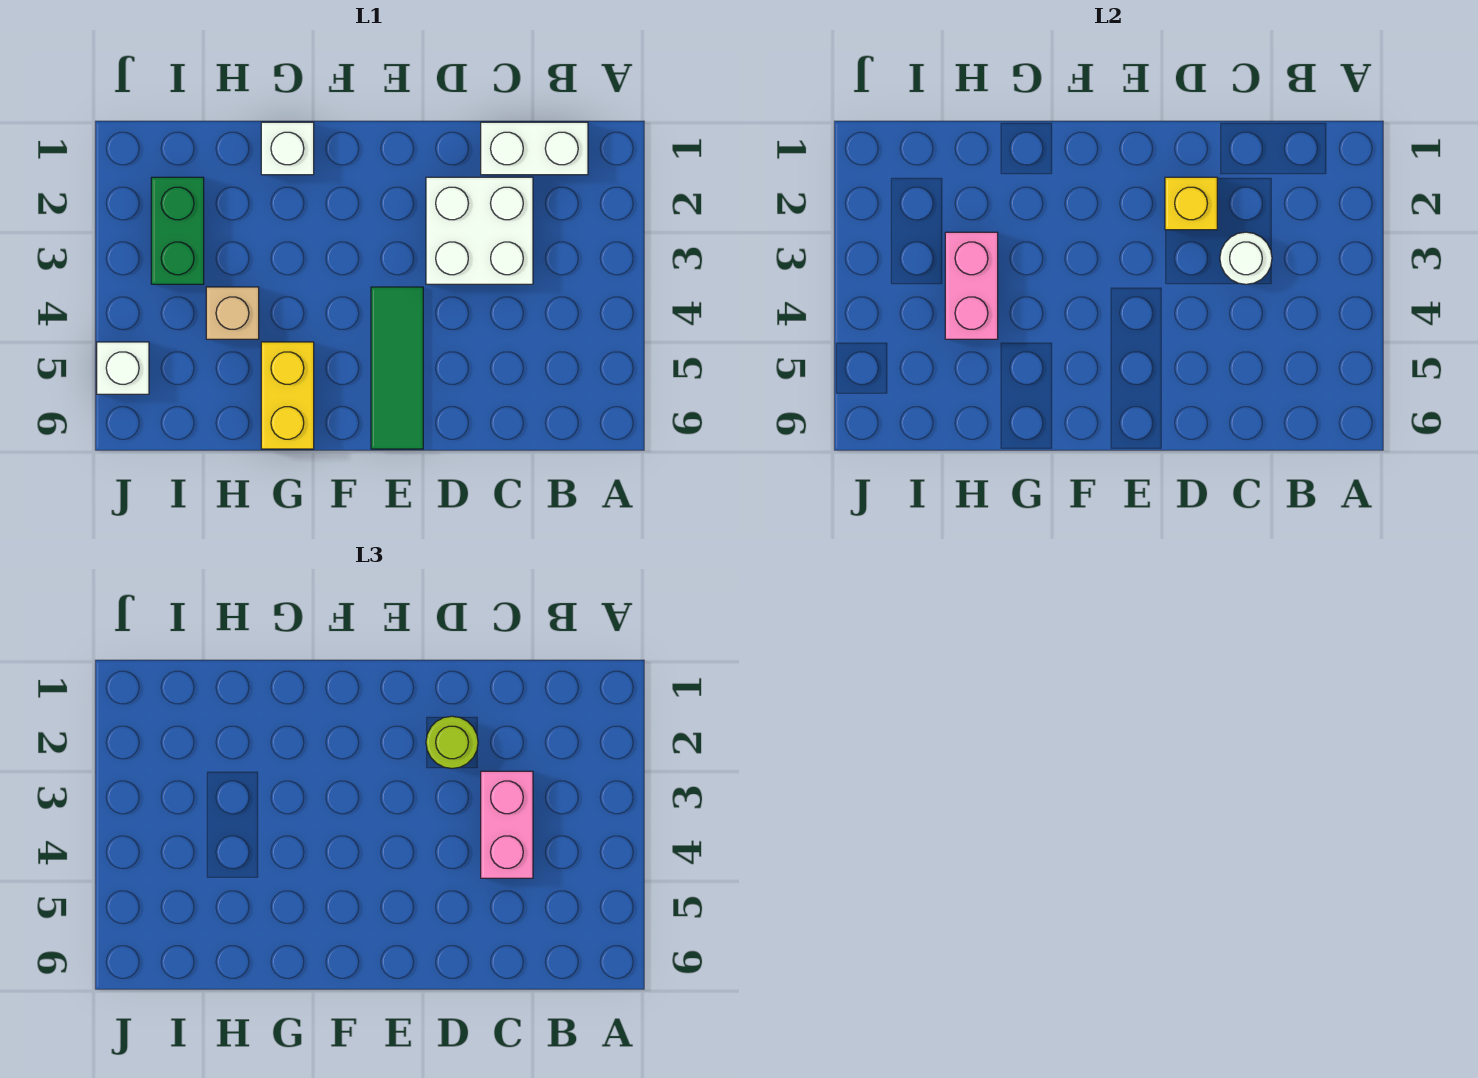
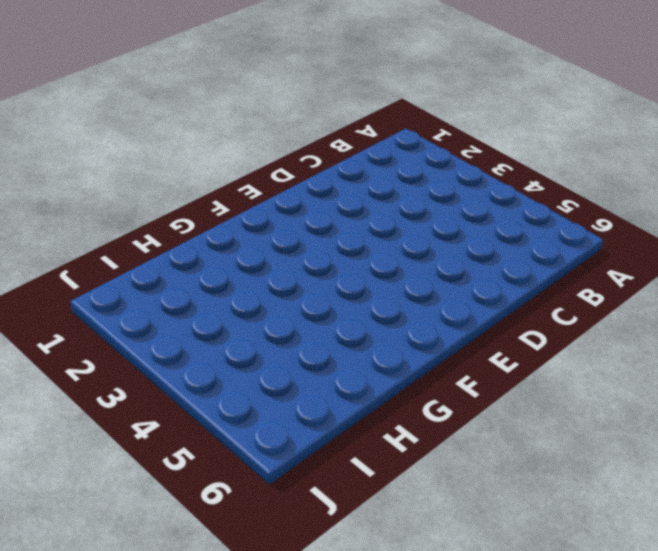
none -> white 1x2 brick [481,122,588,175]
none -> white 2x2 brick [426,177,533,284]
none -> green 1x3 tile [371,287,423,449]

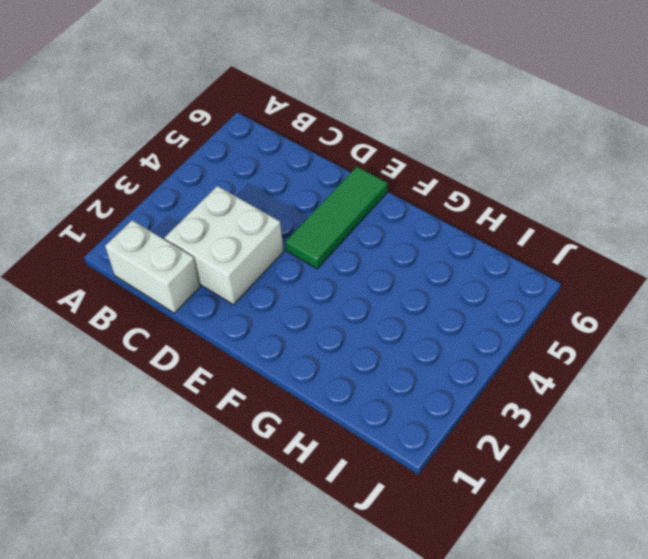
none -> white 1x1 brick [261,122,314,175]
none -> yellow 1x2 brick [261,342,314,449]
none -> tan 1x1 brick [206,287,259,339]

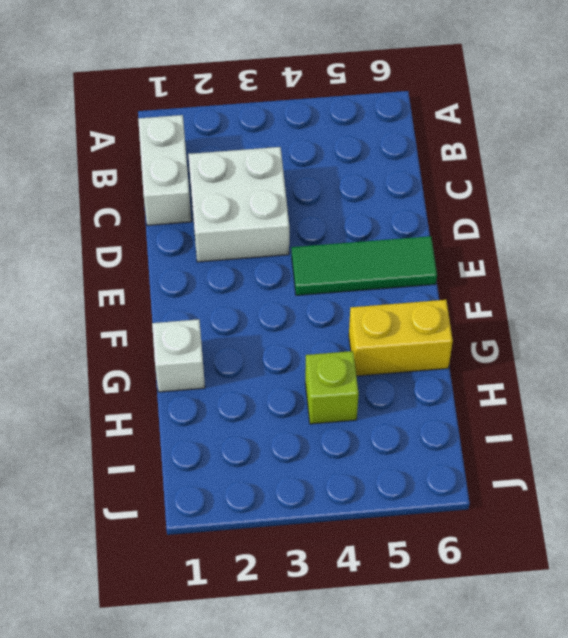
lime 1x1 brick [305,351,359,424] -> tan 1x1 brick [206,287,259,339]
none -> green 1x2 brick [151,177,204,284]
none -> white 1x1 brick [97,342,149,394]
none -> white 1x1 round brick [1220,232,1272,284]

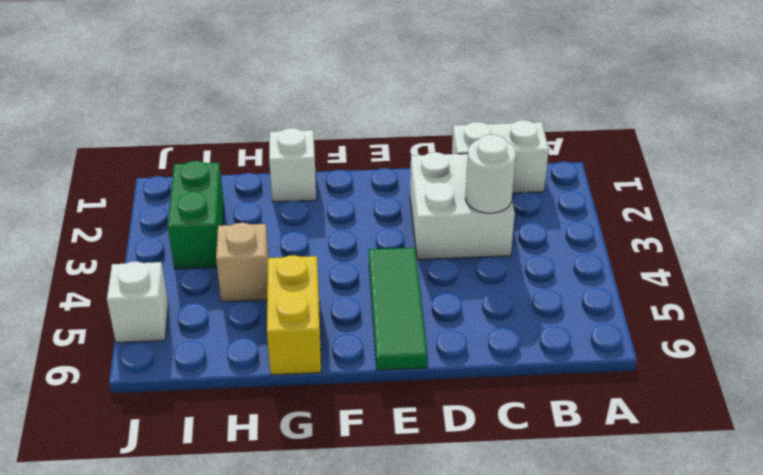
none -> yellow 1x1 brick [1165,177,1217,230]
none -> pink 1x2 brick [945,232,998,339]
none -> pink 1x2 brick [481,771,533,878]

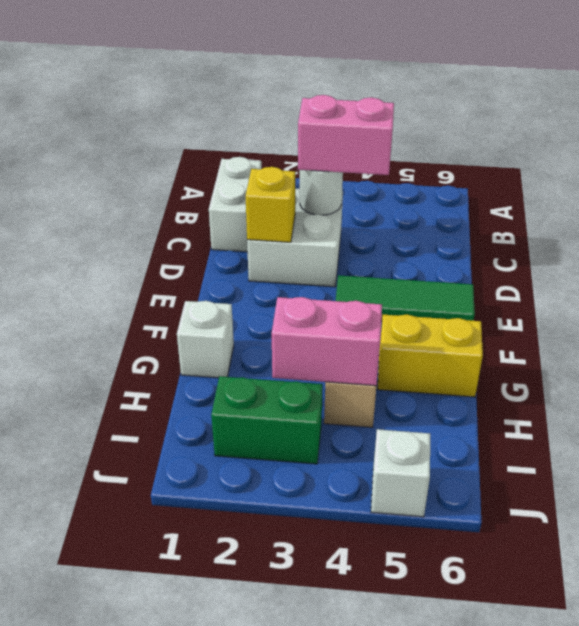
none -> lime 1x1 round brick [426,716,478,768]

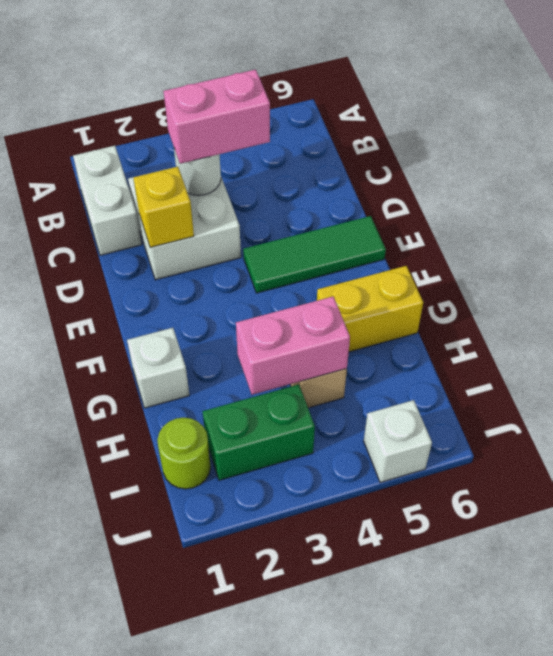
lime 1x1 round brick [157,418,211,489] -> lime 1x1 round brick moved to [426,716,478,768]

